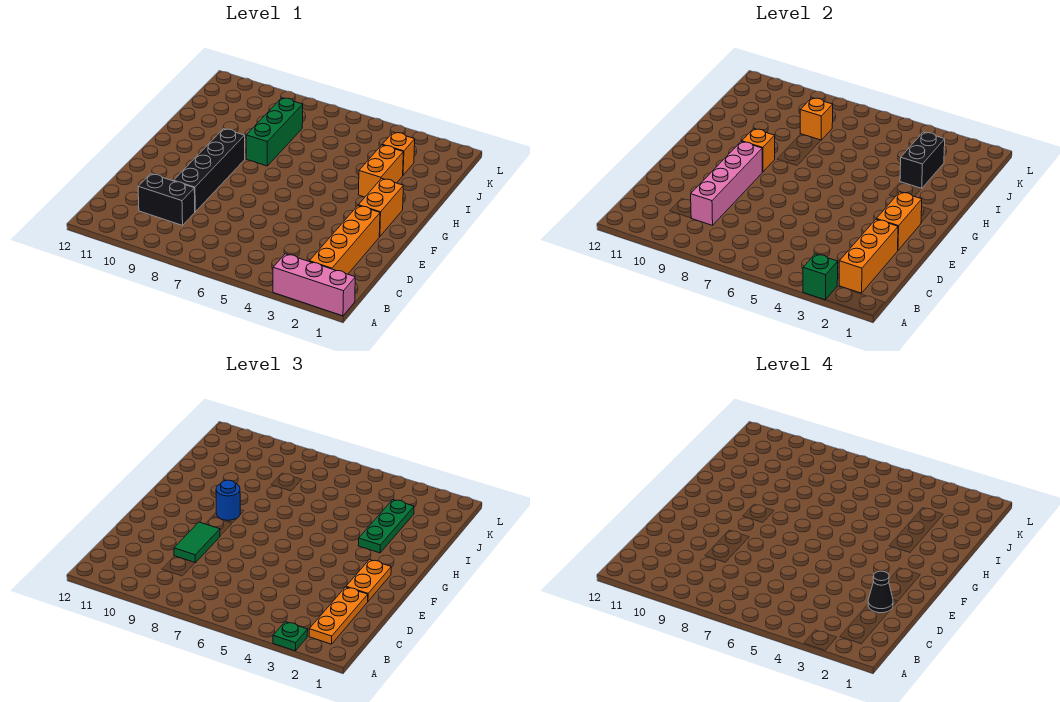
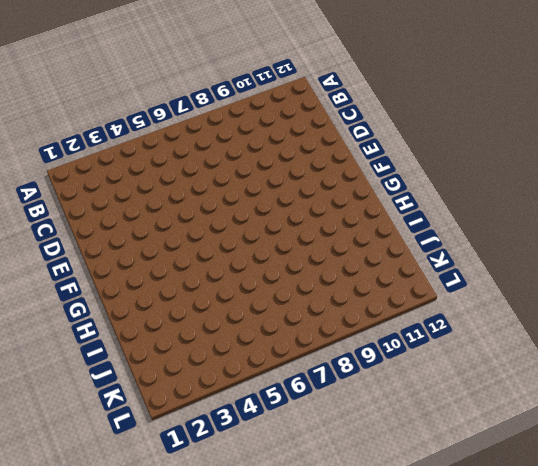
none -> pink 1x3 brick [273,254,355,316]
none -> orange 1x4 brick [309,206,380,274]
none -> black 1x2 brick [138,174,195,225]

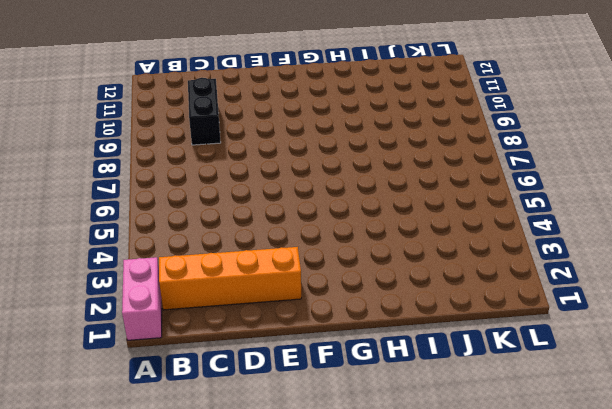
pink 1x2 brick [122,257,162,340] -> pink 1x3 brick [273,254,355,316]
none -> black 1x4 brick [174,129,245,212]
none -> orange 1x2 brick [358,179,403,237]
none -> orange 1x2 brick [358,145,403,197]

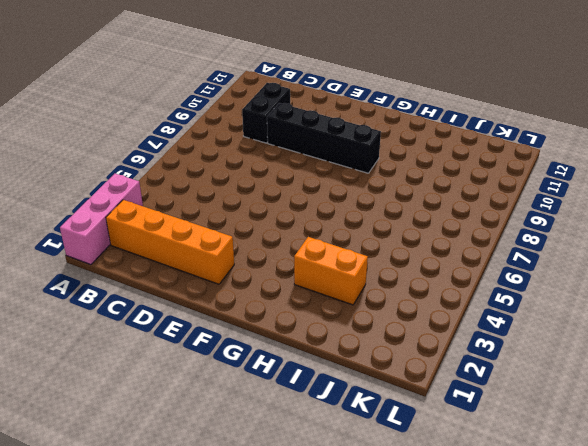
none -> orange 1x2 brick [358,179,403,237]
none -> green 1x3 brick [246,98,303,166]
none -> orange 1x1 brick [382,132,415,175]

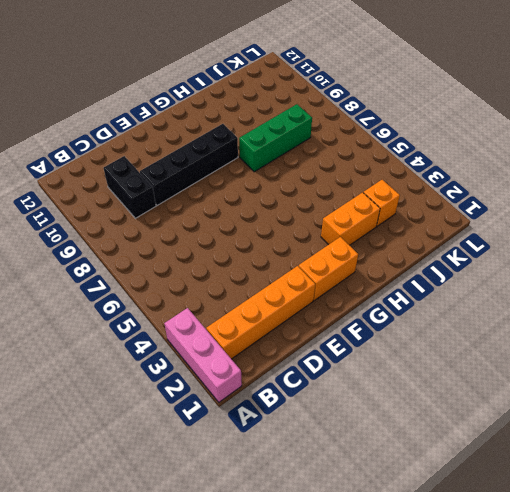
none -> green 1x1 brick [803,254,838,300]
none -> orange 1x3 brick [839,219,898,293]
none -> pink 1x4 brick [691,141,762,225]

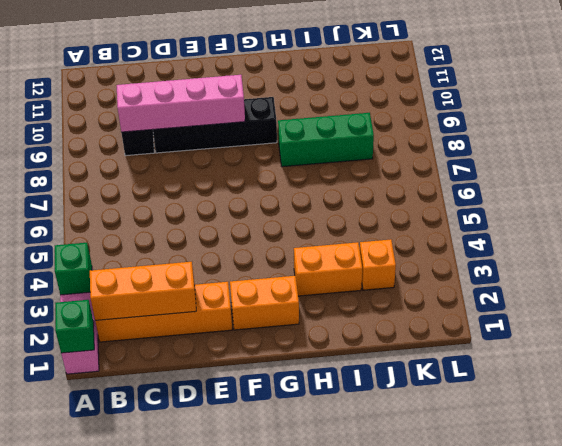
green 1x1 brick [55,300,94,353] -> none
none -> orange 1x2 brick [876,192,922,250]
none -> orange 1x1 brick [742,129,775,172]
none -> black 1x2 brick [900,132,945,189]

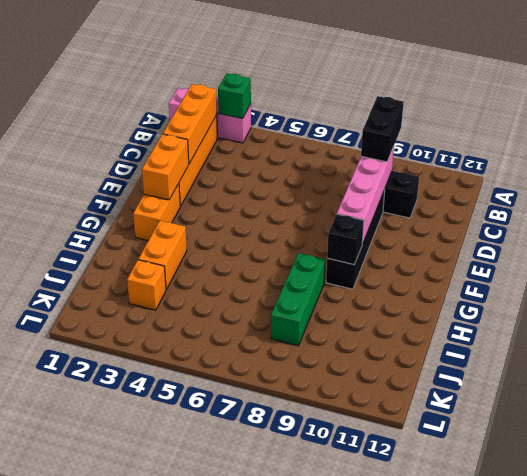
black 1x2 brick [361,96,404,162] -> black 1x2 brick moved to [900,132,945,189]
black 1x1 brick [327,214,364,265] -> orange 1x1 brick [742,129,775,172]
none -> orange 1x1 brick [800,98,833,140]
none -> green 1x1 plate [273,622,308,651]
none -> orange 1x3 plate [309,587,368,644]

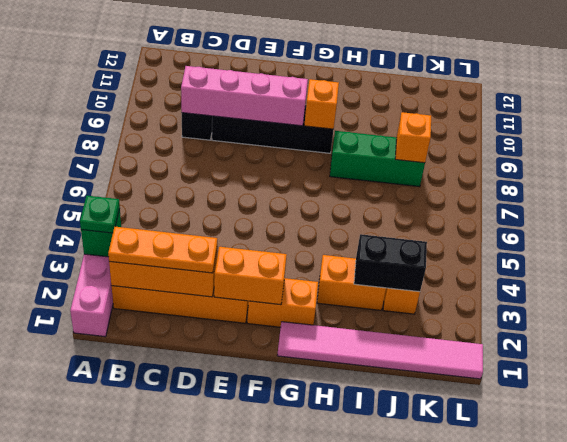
pink 1x6 tile [277,322,483,379] -> none
none -> green 1x2 tile [174,522,220,563]
none -> orange 1x2 plate [346,560,391,601]
none -> blue 1x1 round brick [216,480,240,520]

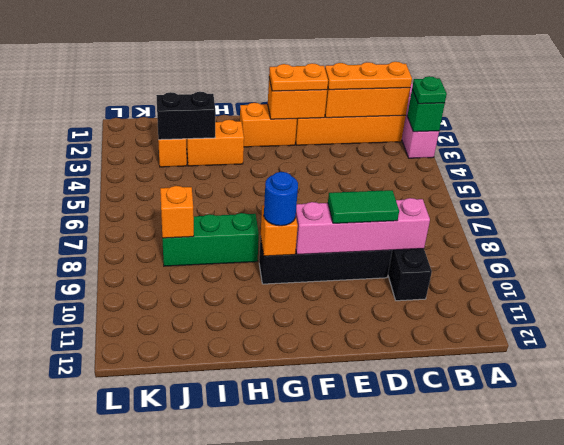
none -> green 1x3 plate [358,500,414,553]
none -> black 1x1 cone [868,571,893,613]

